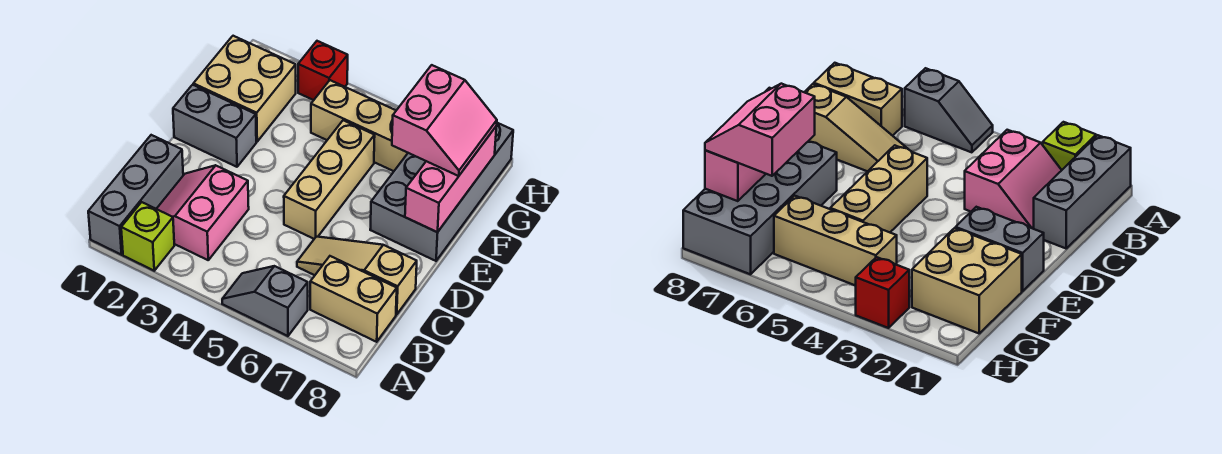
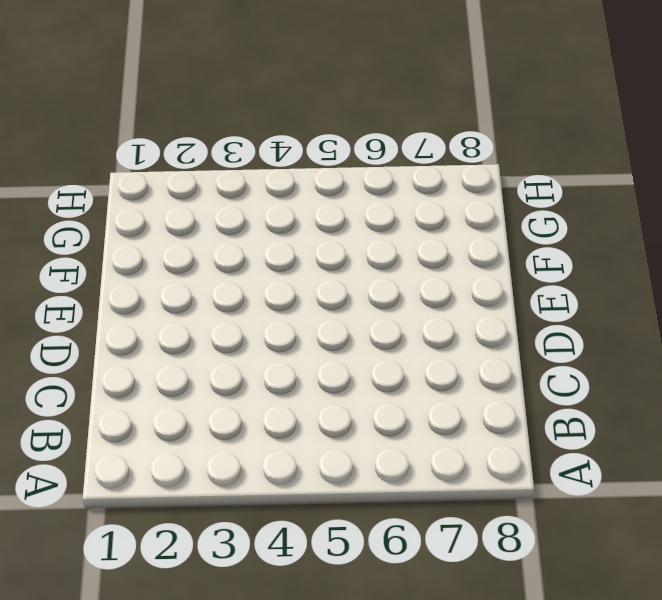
none -> grey 1x3 brick [88,135,183,255]
none -> lime 1x1 brick [121,202,174,271]
none -> grey 1x2 slope [222,266,308,336]

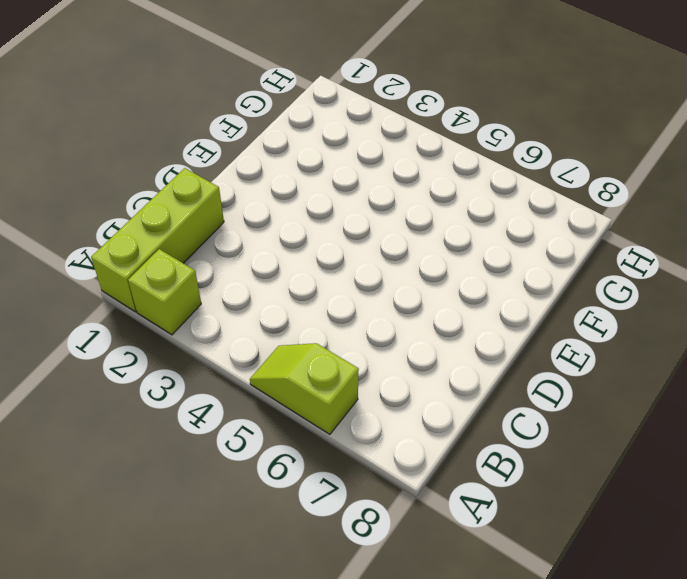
lime 1x3 brick [91,168,224,312] -> grey 1x3 brick [88,135,183,255]
lime 1x2 slope [250,343,359,434] -> grey 1x2 slope [222,266,308,336]
none -> pink 2x2 slope [157,165,249,260]
none -> tan 1x2 brick [310,256,397,342]
none -> tan 1x3 slope [297,237,417,315]

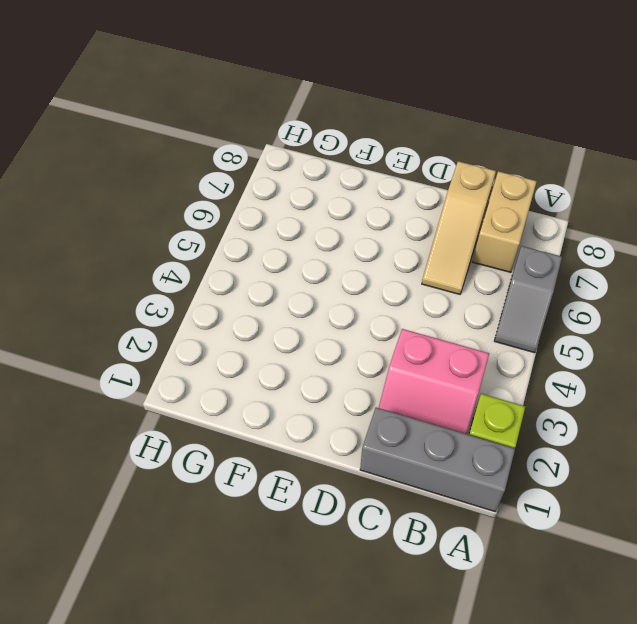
none -> tan 1x3 brick [284,120,375,239]
none -> grey 1x2 brick [173,85,256,167]
none -> grey 2x4 brick [370,123,513,261]

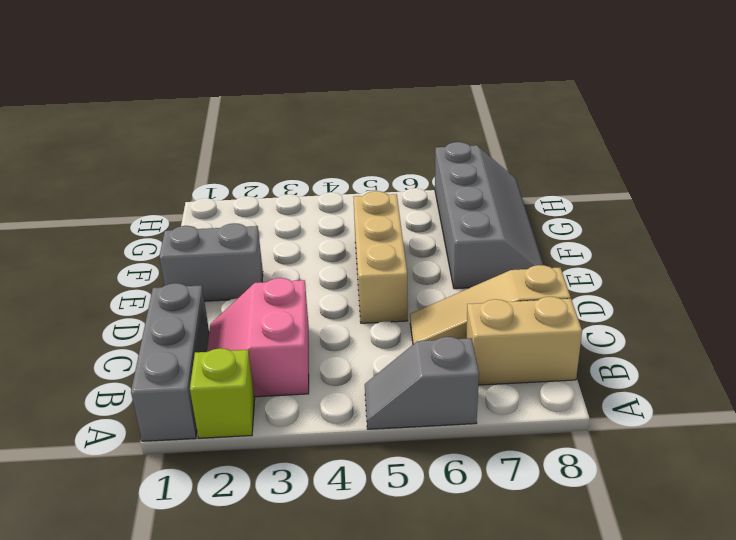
grey 2x4 slope [435,142,543,289] -> grey 2x4 brick [370,123,513,261]
none -> tan 2x2 brick [193,36,296,142]
none -> tan 1x3 brick [311,80,408,171]
none -> red 1x1 brick [298,41,348,100]

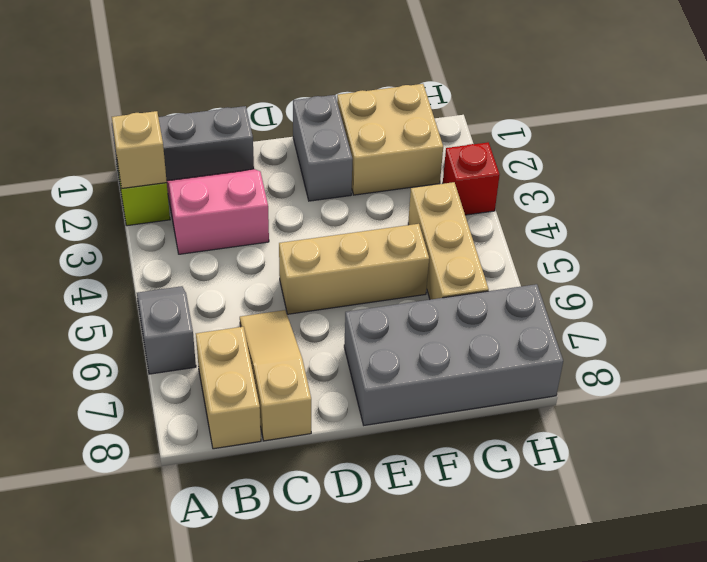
tan 1x1 brick [112,111,167,188] -> none
none -> pink 1x3 brick [405,126,497,232]
none -> pink 2x2 slope [392,65,497,176]

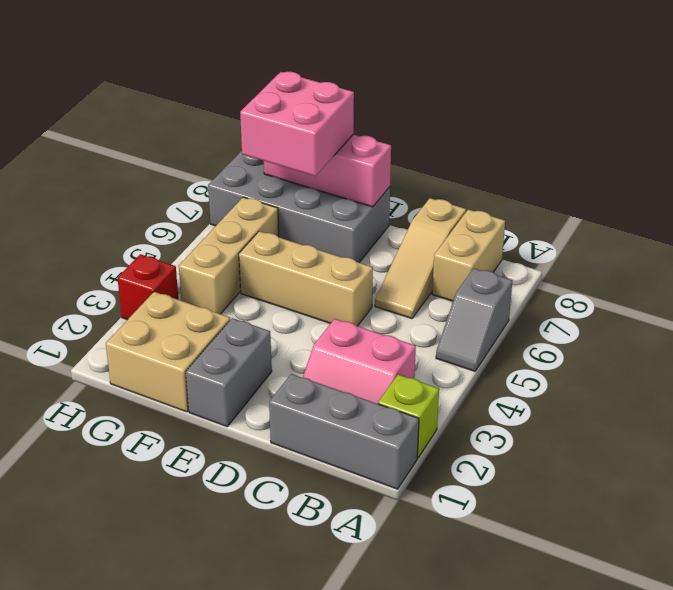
pink 2x2 brick [240,72,354,176] -> pink 2x2 slope [392,65,497,176]

